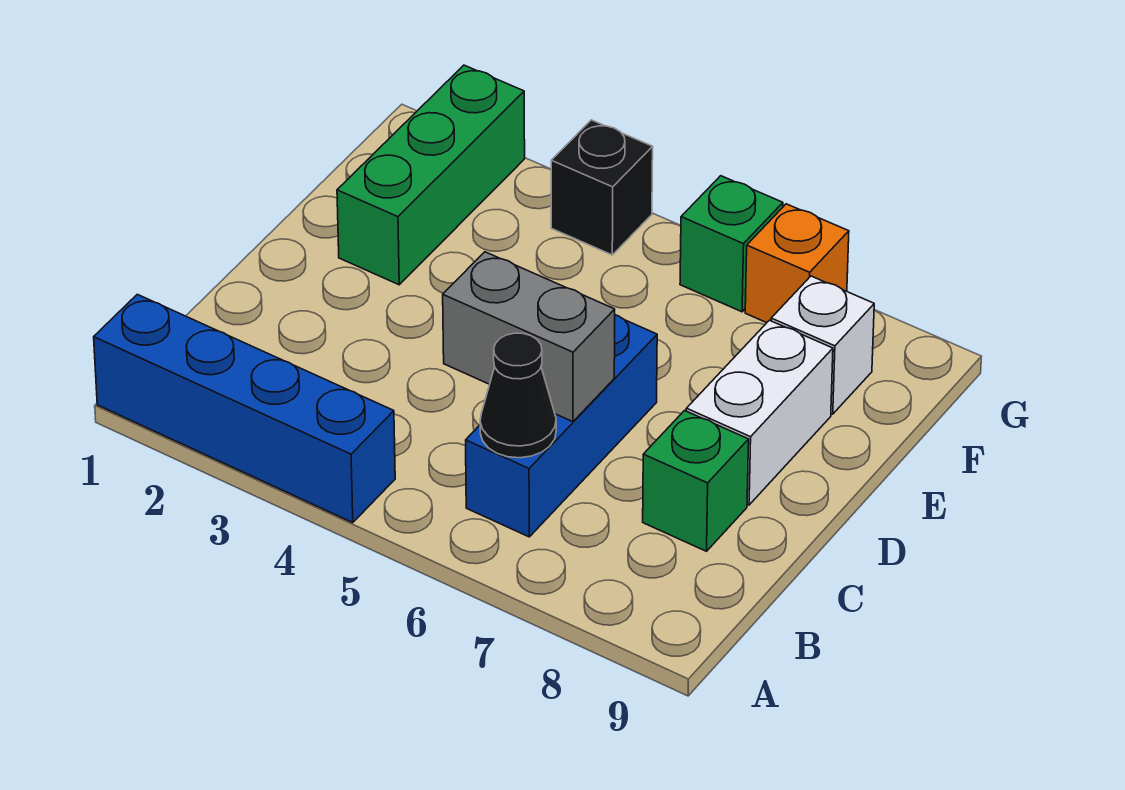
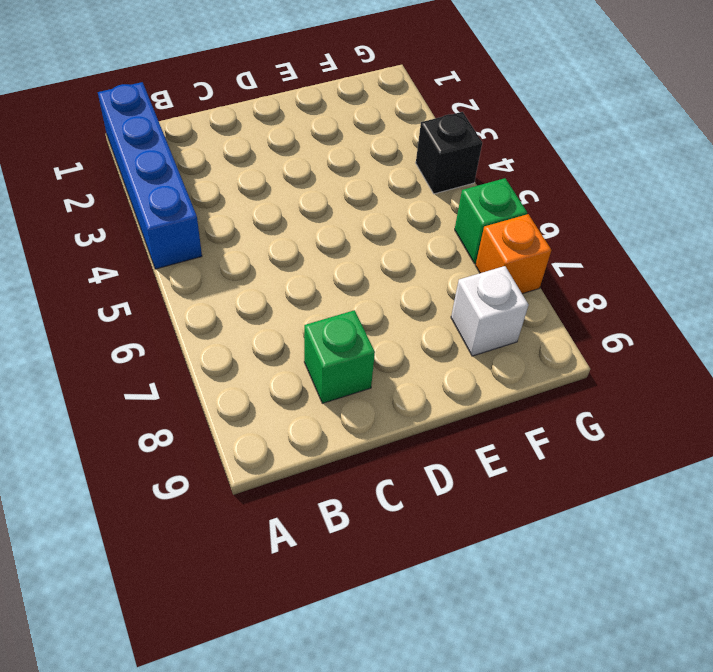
none -> blue 1x3 brick [466,315,657,537]
none -> white 1x2 brick [686,320,833,505]

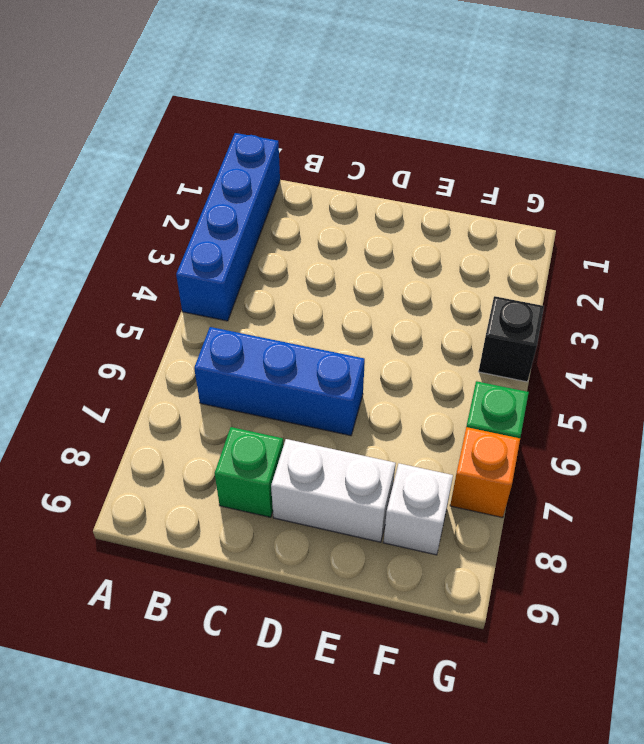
none -> green 1x3 brick [337,65,525,285]
none -> black 1x1 cone [480,333,556,458]

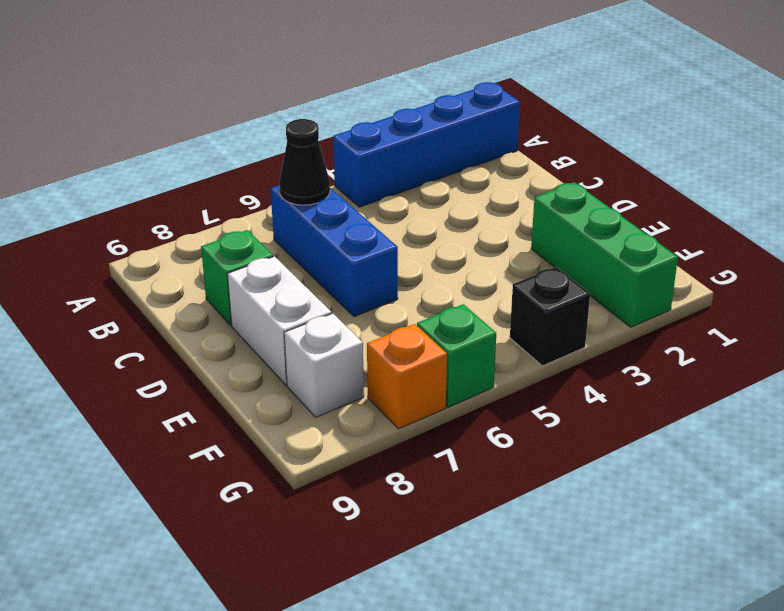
none -> grey 1x2 brick [443,252,615,422]

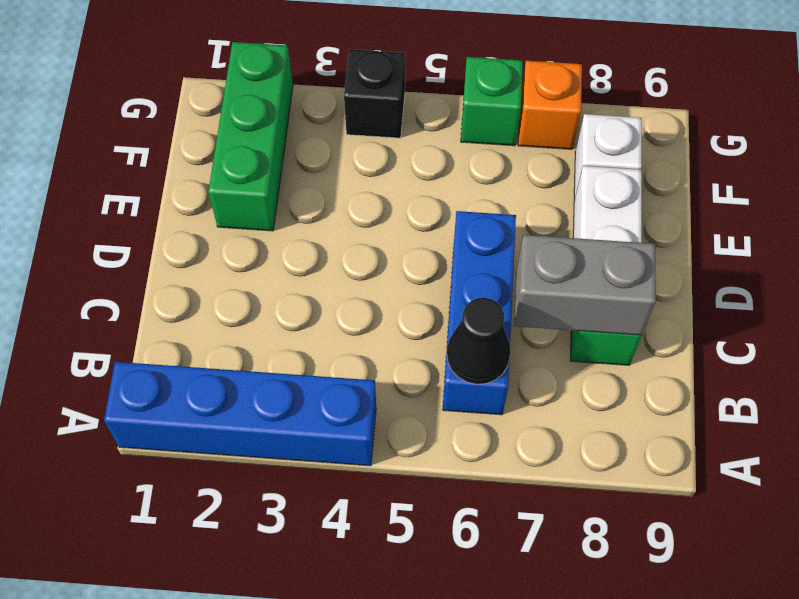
grey 1x2 brick [514,235,656,335] -> grey 1x2 brick moved to [443,252,615,422]

